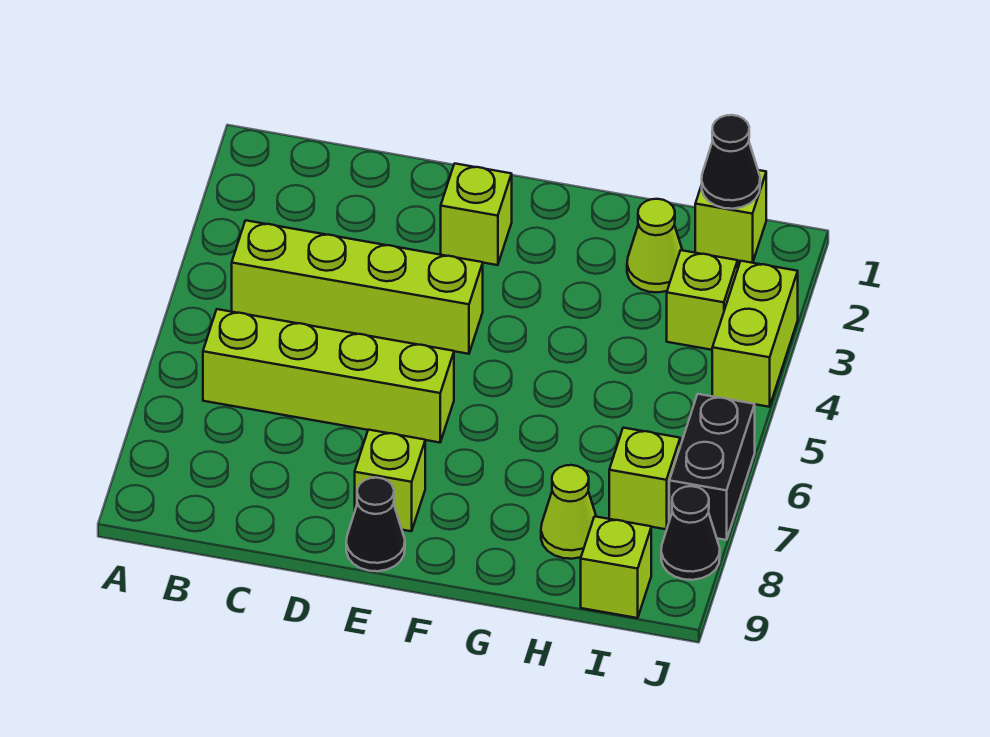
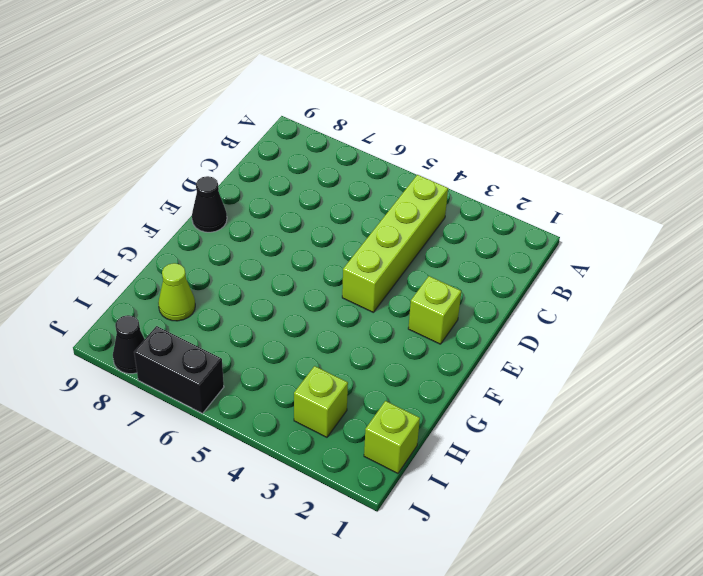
none -> lime 1x4 brick [203,309,454,443]
none -> lime 1x1 brick [355,430,425,531]
none -> lime 1x1 cone [627,199,682,292]

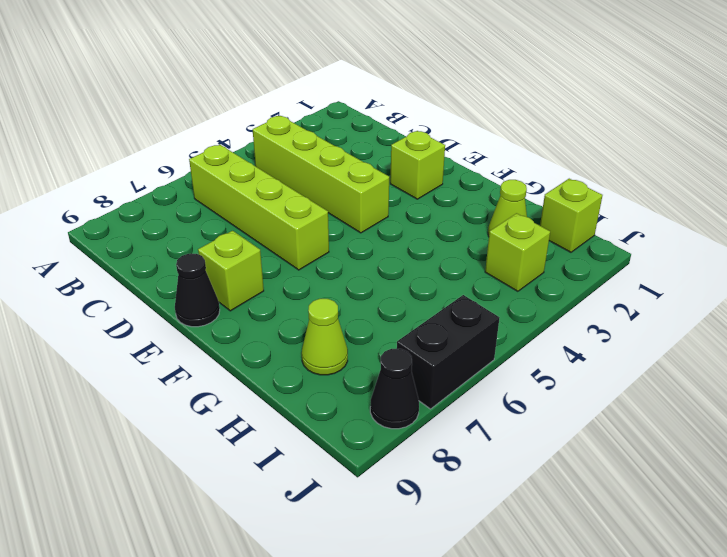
none -> lime 1x1 brick [609,428,680,529]
none -> lime 1x1 brick [581,516,651,618]
none -> lime 1x2 brick [712,261,798,407]

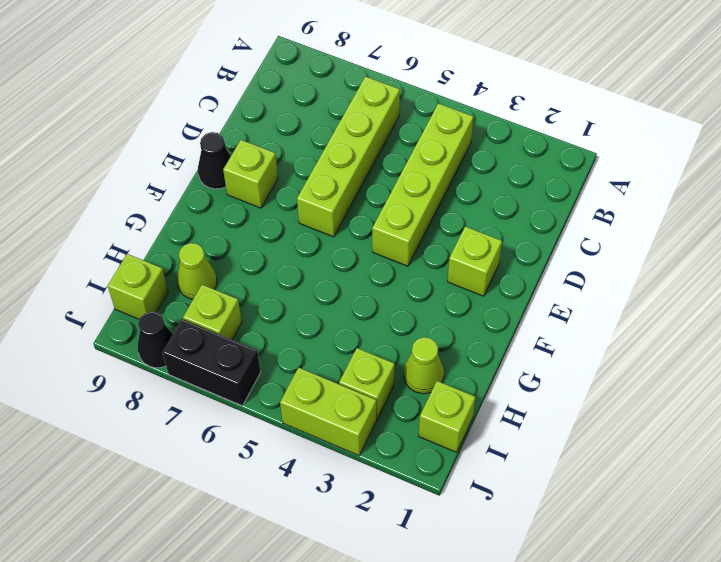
none -> black 1x1 cone [702,115,760,209]

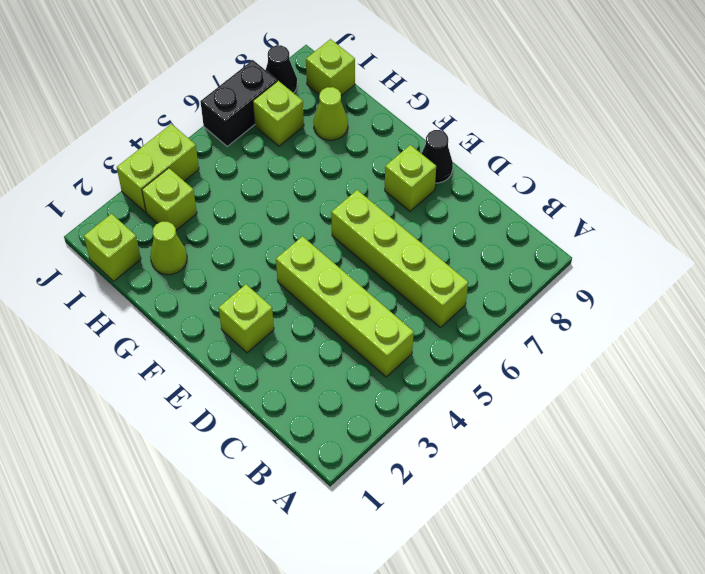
none -> black 1x1 cone [702,115,760,209]

